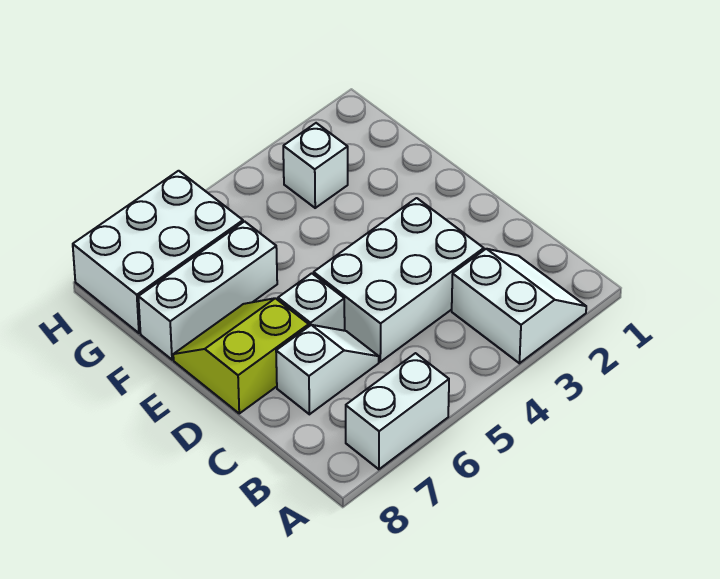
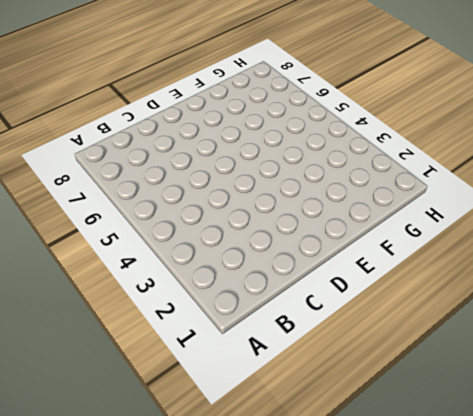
none -> white 2x2 slope [452,249,586,363]
none -> white 1x2 brick [346,353,449,469]

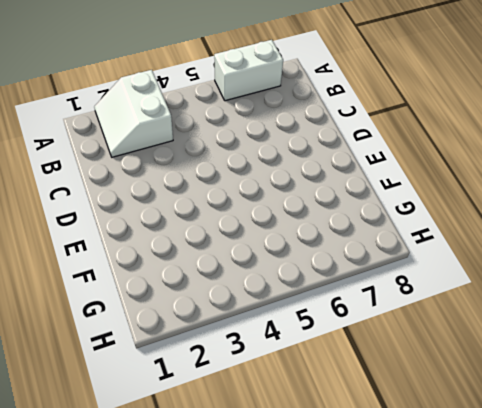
none -> white 2x3 brick [314,198,484,362]
none -> white 1x2 slope [276,325,379,414]

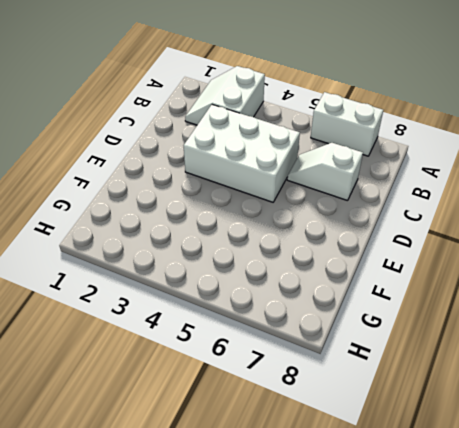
none -> white 1x1 brick [278,273,345,331]
none -> lime 2x2 slope [173,298,309,413]

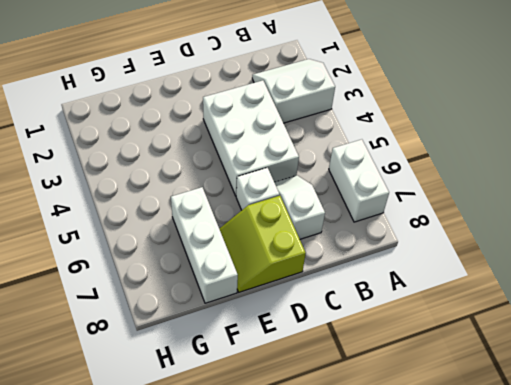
none -> white 1x1 brick [283,123,348,208]
none -> white 2x3 brick [73,171,243,333]

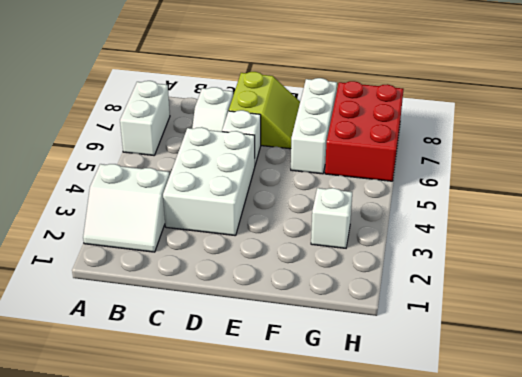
red 2x3 brick [325,81,403,181] -> white 2x3 brick [73,171,243,333]

